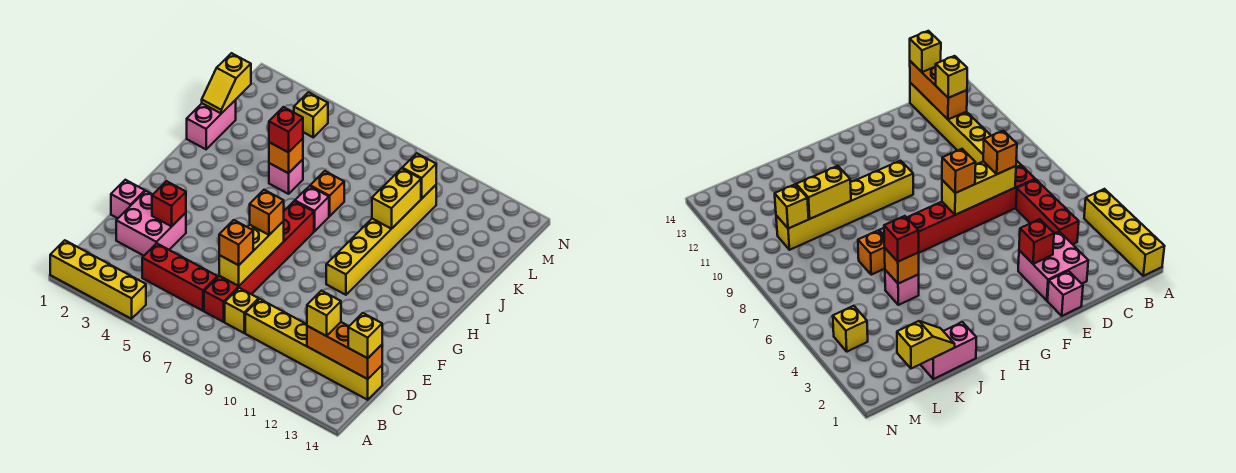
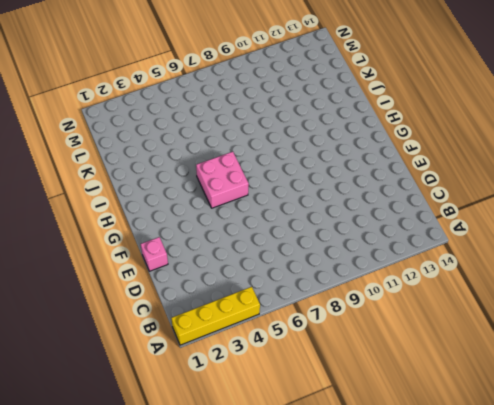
pink 2x2 brick [196,152,249,208] -> pink 2x2 brick moved to [116,191,186,256]
none -> red 1x3 brick [142,243,218,311]
none -> red 1x6 brick [204,201,314,322]
none -> yellow 1x1 brick [225,288,259,333]

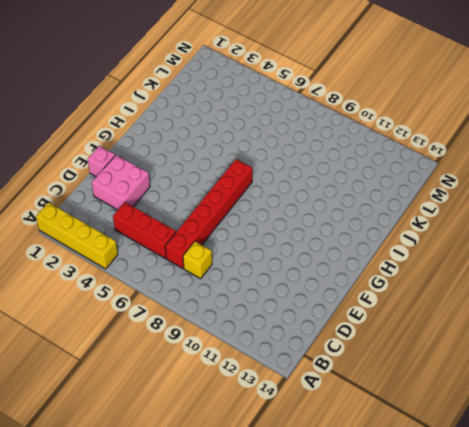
none -> yellow 1x6 brick [245,299,382,400]
none -> yellow 1x6 brick [326,185,436,295]
none -> pink 1x1 brick [295,186,329,231]

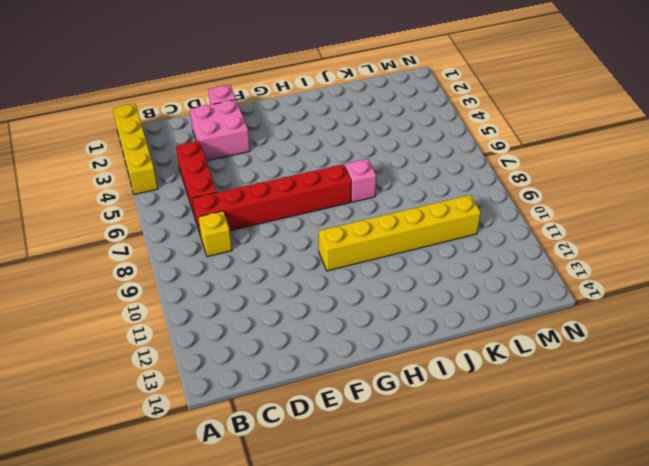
none -> yellow 1x6 brick [245,299,382,400]
none -> pink 1x2 brick [187,100,236,149]
none -> pink 1x1 brick [269,159,303,194]

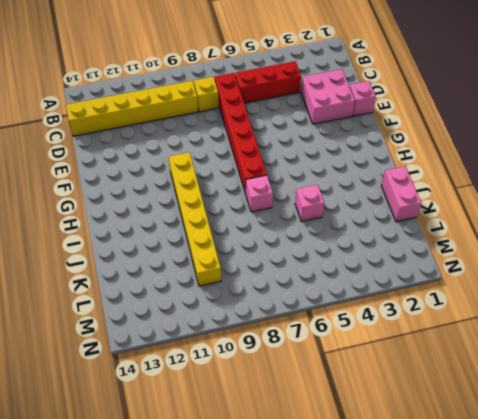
none -> yellow 1x4 brick [50,240,146,319]
none -> orange 1x1 brick [310,171,344,216]
none -> yellow 1x1 brick [294,92,328,137]

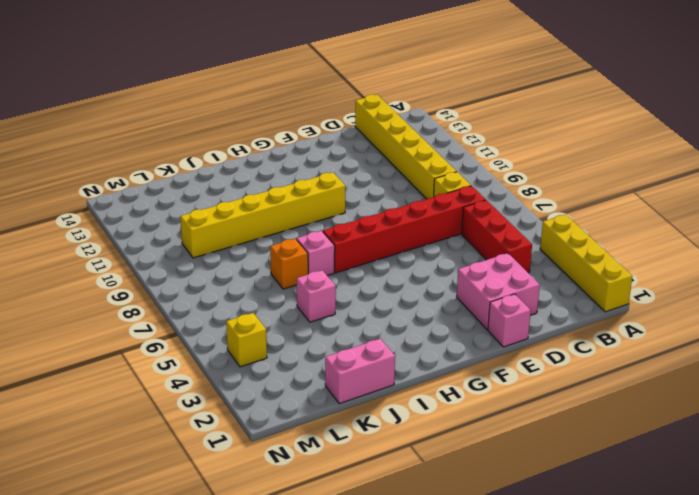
none -> orange 1x3 brick [307,322,382,379]
none -> yellow 1x3 brick [219,221,284,286]
none -> red 1x1 brick [152,181,186,226]

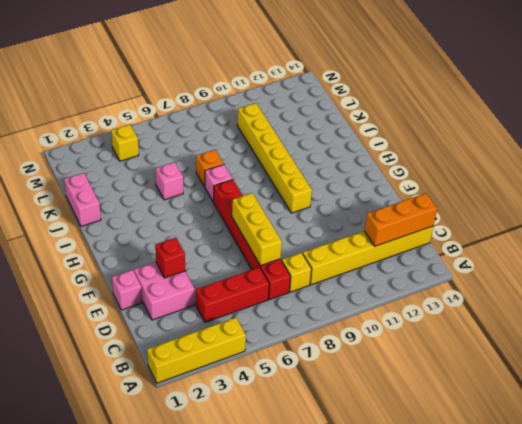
none -> orange 1x1 brick [269,139,303,173]
none -> yellow 1x2 brick [372,168,421,229]
none -> yellow 1x2 slope [202,53,251,114]

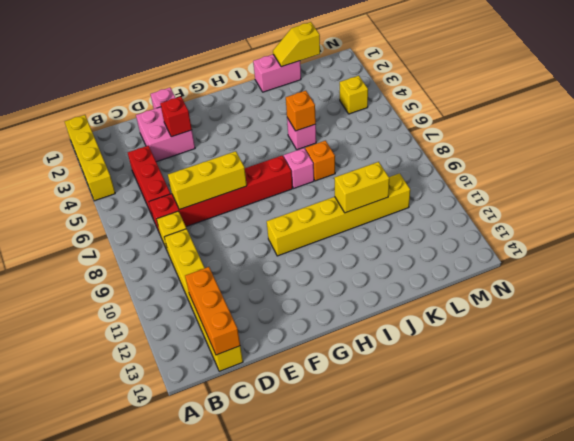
none -> yellow 1x1 brick [402,153,436,198]
none -> yellow 1x1 brick [307,291,341,336]
none -> yellow 1x1 brick [348,313,382,358]

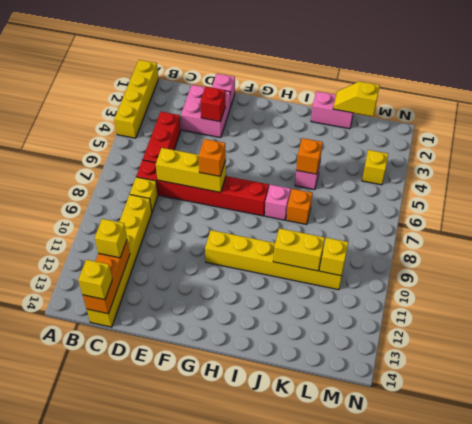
none -> orange 1x1 brick [219,220,253,265]
none -> red 1x1 brick [269,107,303,152]

